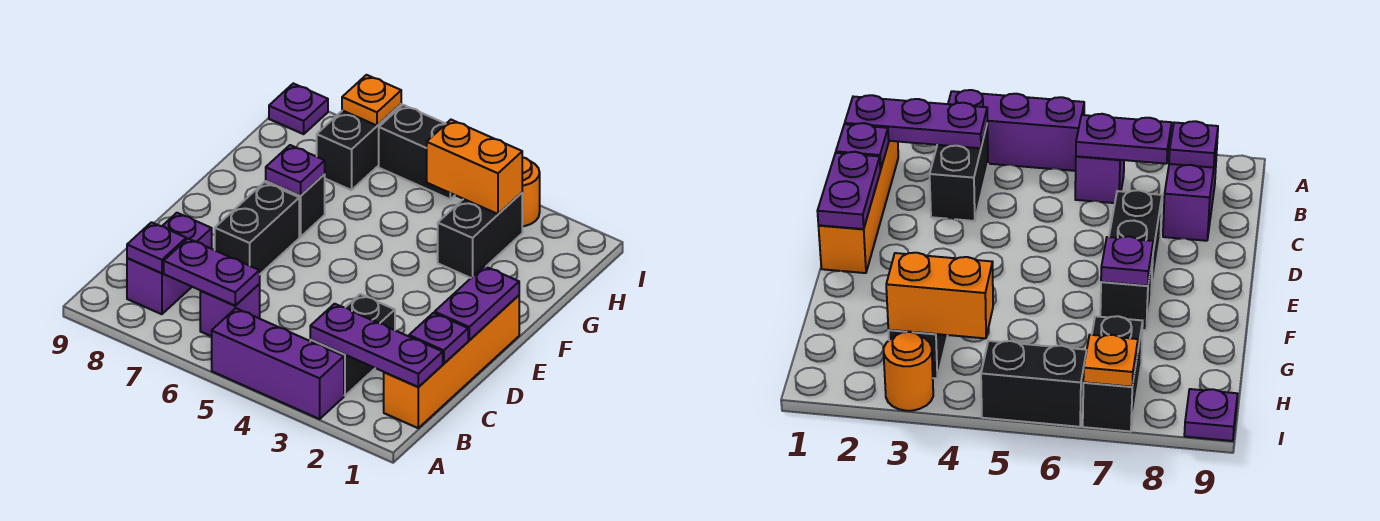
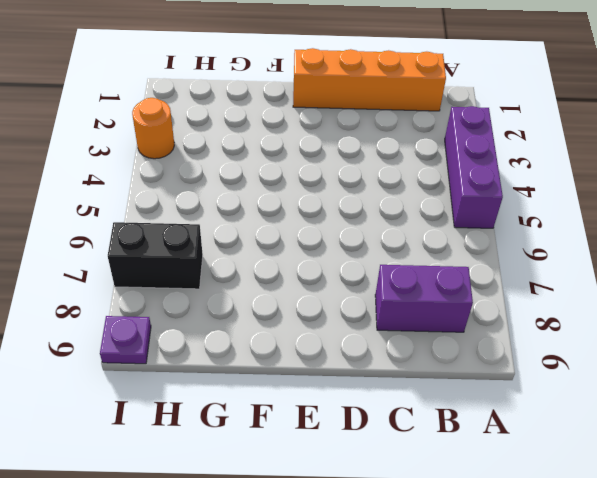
none -> black 1x2 brick [310,294,395,396]
none -> purple 1x1 brick [200,284,260,336]
none -> black 1x2 brick [215,182,299,274]

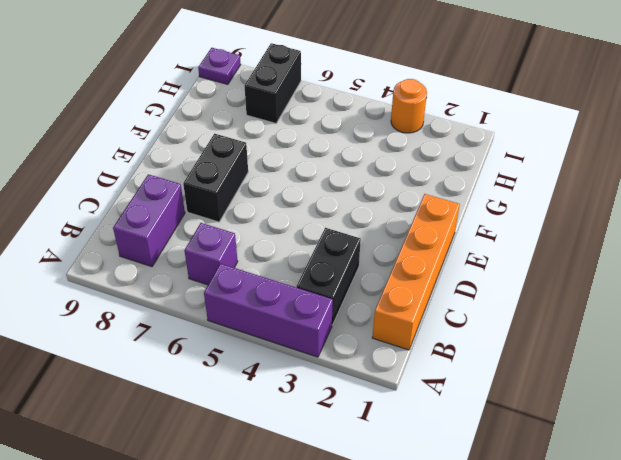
none -> black 1x1 brick [266,174,325,237]
none -> black 1x2 brick [438,193,522,278]
none -> black 1x2 brick [379,105,455,199]

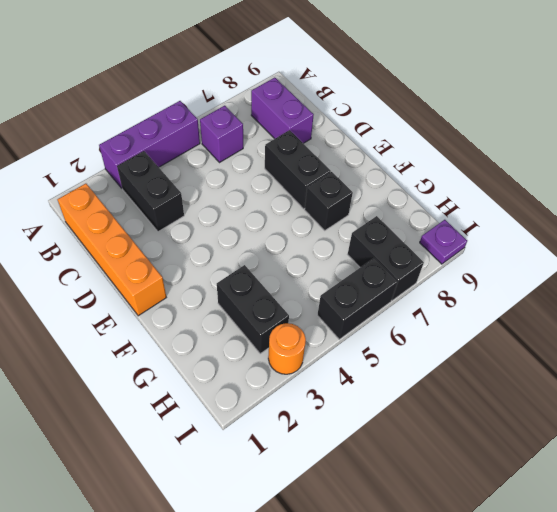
none -> purple 1x3 plate [310,304,443,387]
none -> purple 1x2 plate [164,239,260,306]
none -> purple 1x1 plate [127,222,187,273]

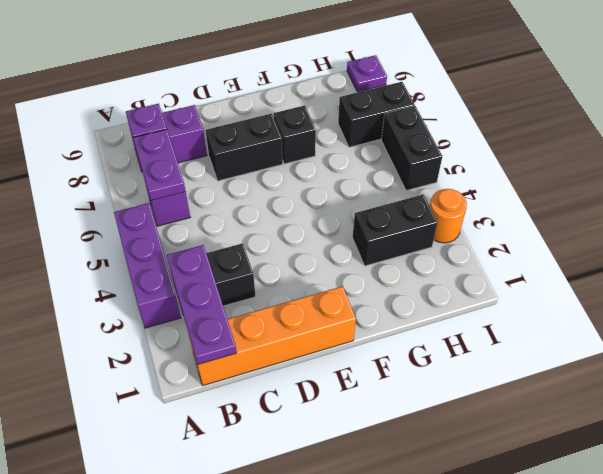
none -> purple 1x1 plate [409,313,468,364]
none -> purple 1x2 plate [435,266,519,340]
none -> purple 1x1 plate [266,145,325,196]

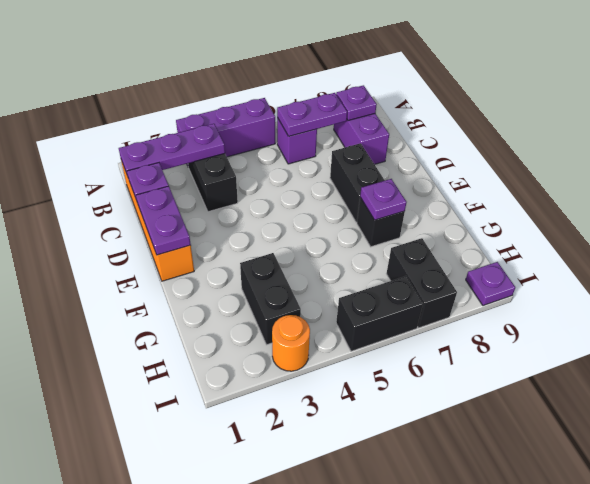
none -> orange 1x2 brick [427,120,522,214]
none -> orange 1x1 plate [342,75,401,126]

